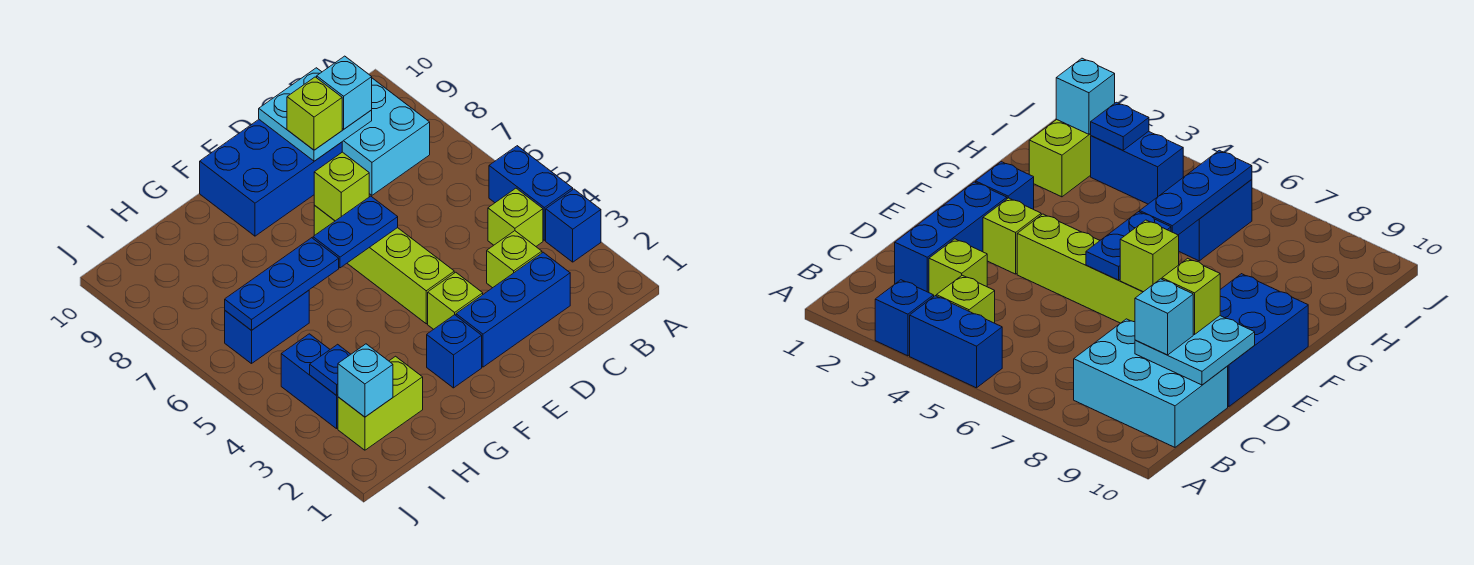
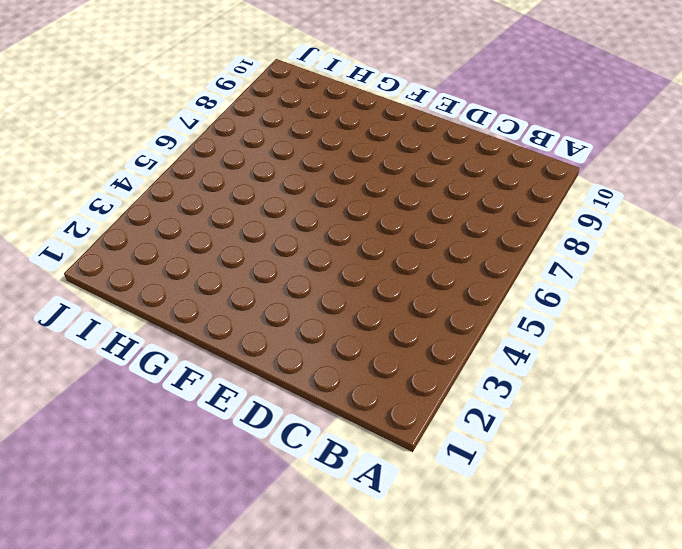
none -> blue 1x1 brick [546,189,601,262]
none -> blue 1x2 brick [489,146,573,240]
none -> lime 1x1 brick [488,188,543,246]

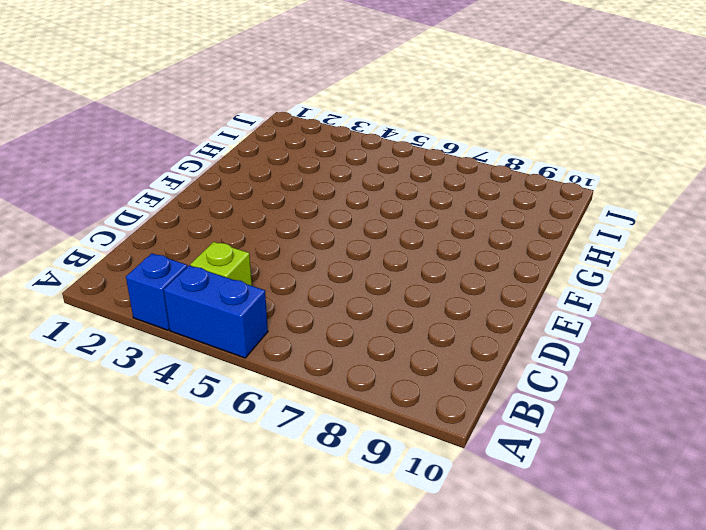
none -> cyan 2x3 brick [342,78,430,195]
none -> blue 1x3 brick [456,252,570,367]
none -> lime 1x1 brick [487,231,542,288]

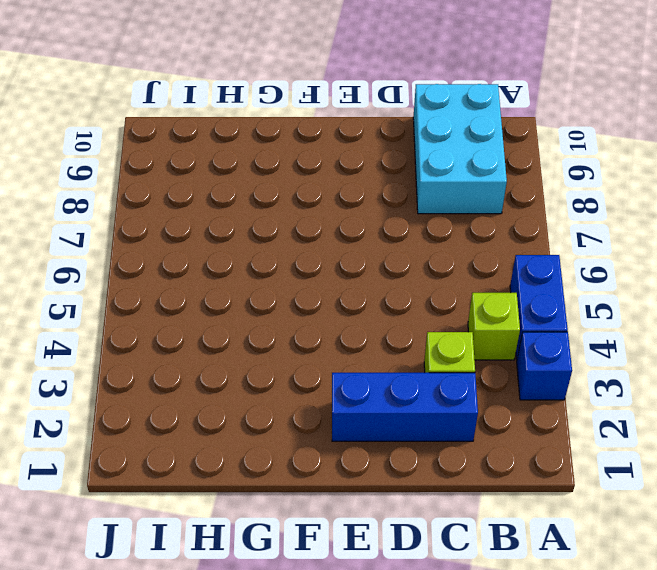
none -> blue 2x3 brick [200,120,342,236]
none -> lime 1x1 brick [428,272,483,329]
none -> lime 1x4 brick [314,205,454,324]

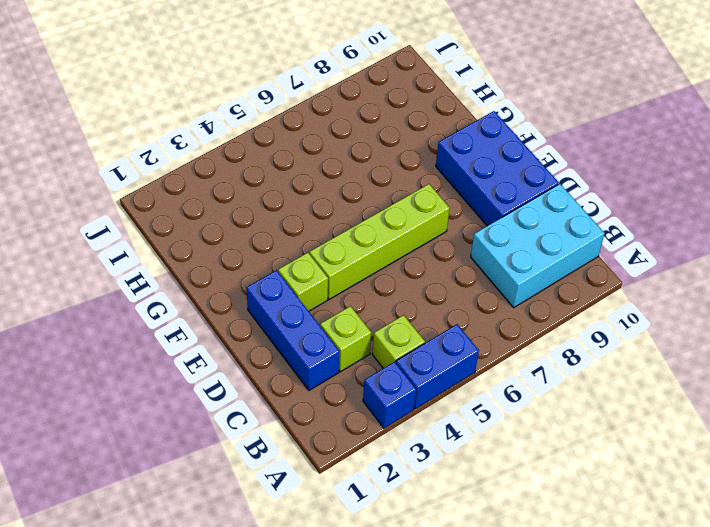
none -> blue 1x1 brick [427,315,482,388]
none -> lime 1x2 brick [338,356,423,450]
none -> blue 1x2 brick [225,290,309,364]

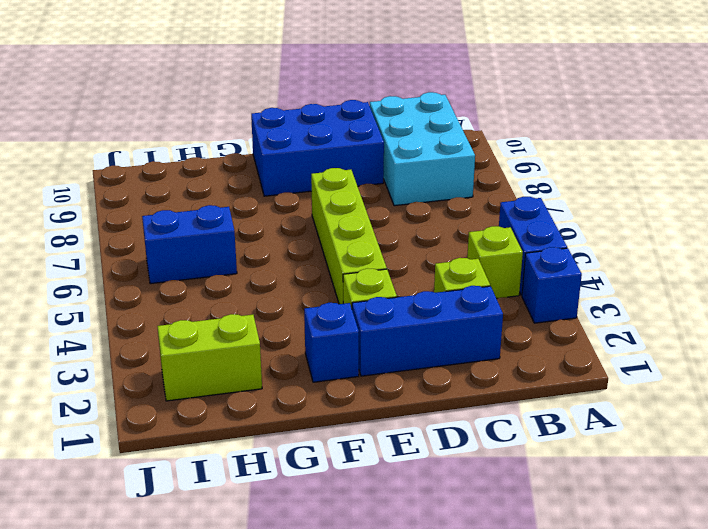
none -> blue 1x2 brick [281,334,338,429]
none -> cyan 2x2 plate [259,68,372,161]
none -> blue 1x2 plate [313,196,398,268]

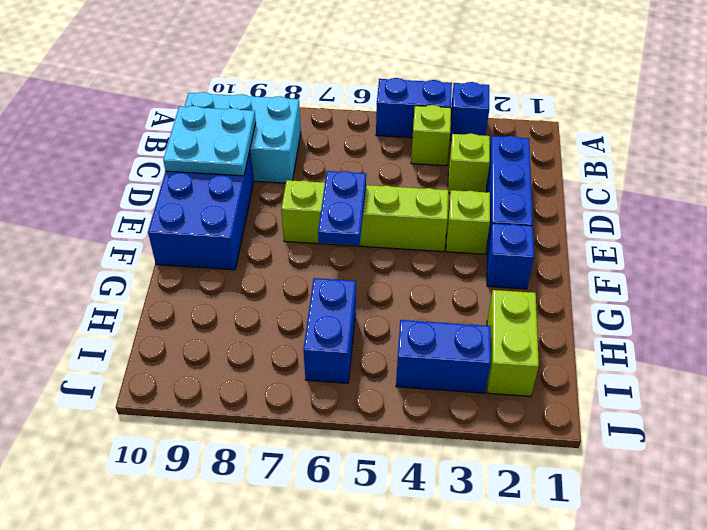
none -> lime 1x1 brick [314,152,369,221]
none -> blue 1x3 plate [225,238,339,330]
none -> cyan 1x1 brick [338,344,393,417]

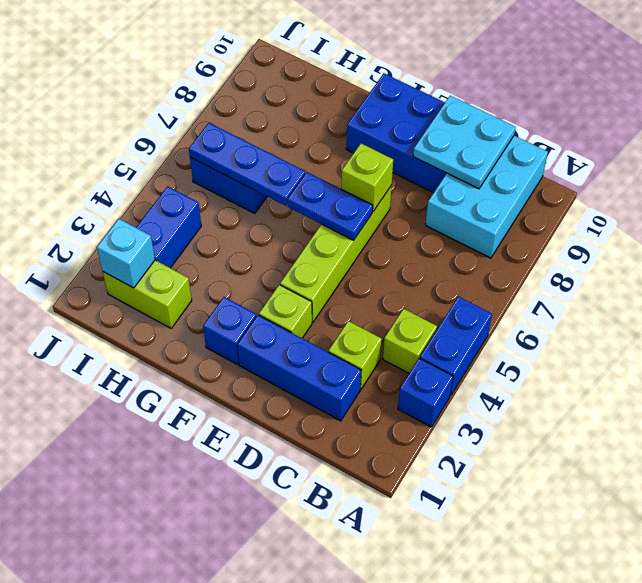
none -> blue 1x1 plate [310,344,351,395]
none -> cyan 1x1 brick [317,56,372,129]
none -> lime 1x1 brick [287,77,342,150]

